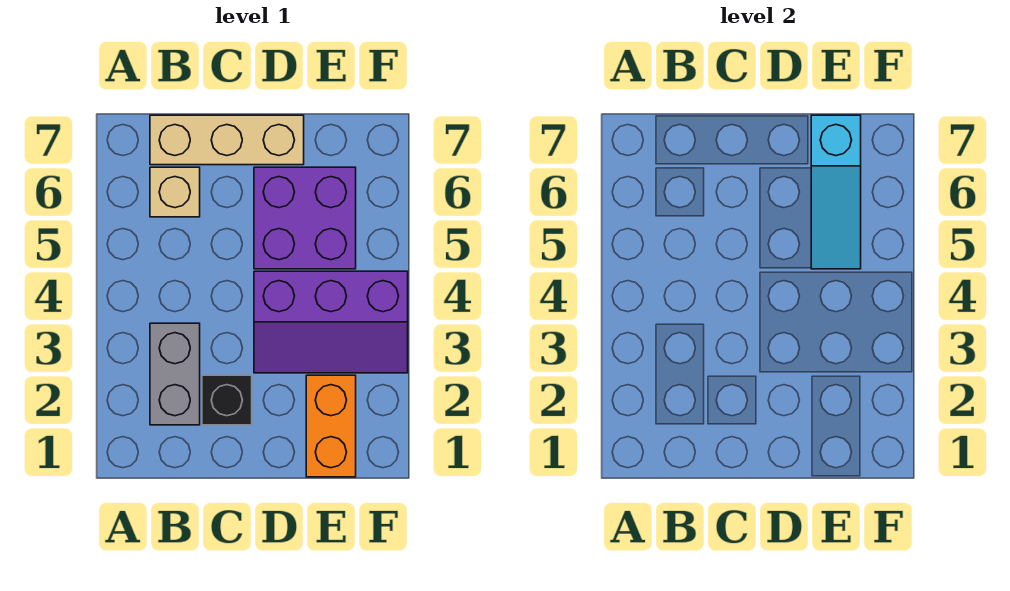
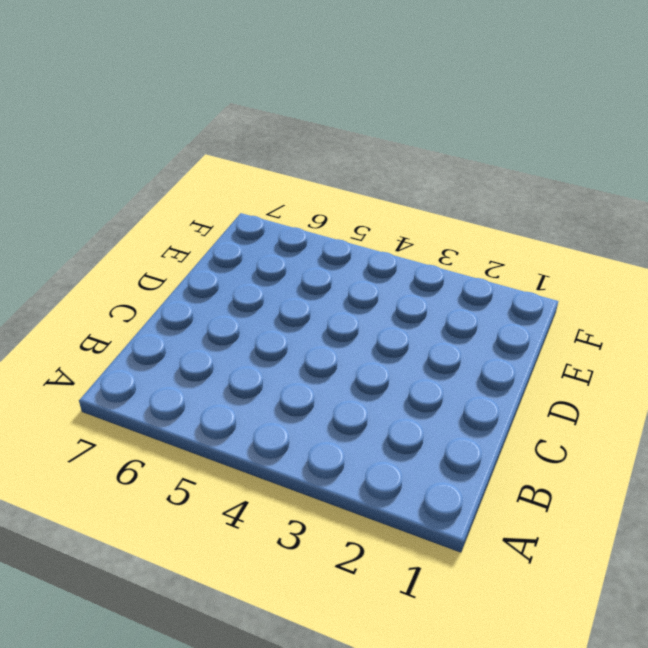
none -> grey 1x2 brick [150,323,200,425]
none -> tan 1x1 brick [150,167,200,217]

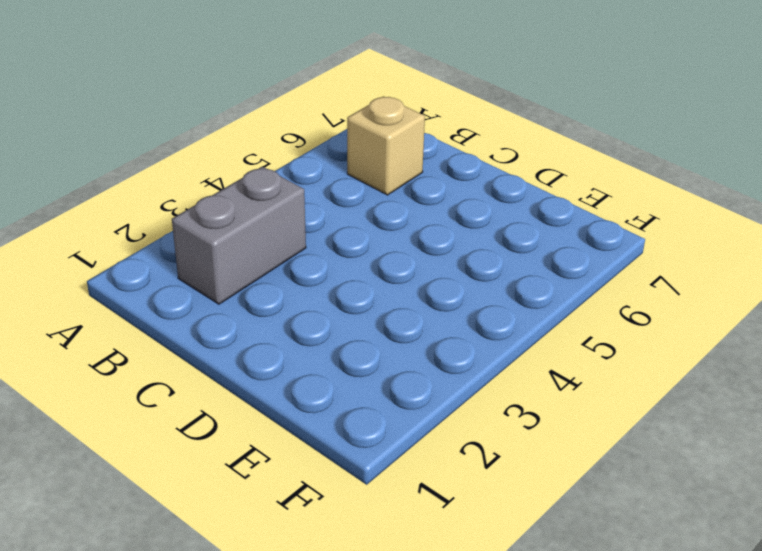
none -> tan 1x3 brick [150,115,304,165]
none -> black 1x1 brick [202,375,252,425]

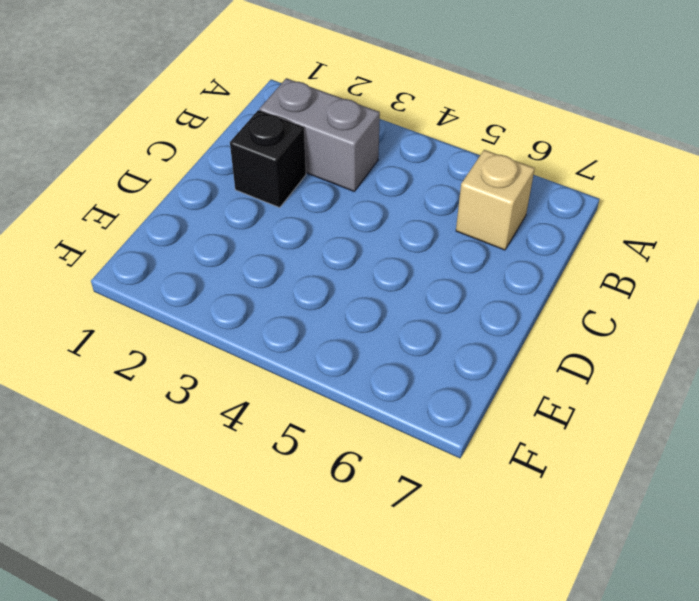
none -> tan 1x3 brick [150,115,304,165]
none -> purple 2x3 slope [254,271,408,373]

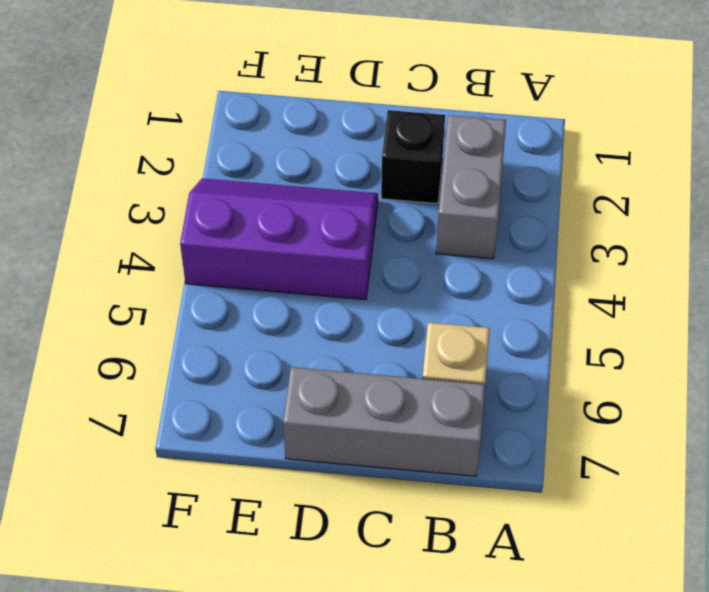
grey 1x3 brick [283,367,485,476] -> tan 1x3 brick [150,115,304,165]
none -> purple 2x2 brick [254,167,356,269]
none -> orange 1x2 brick [306,375,356,477]

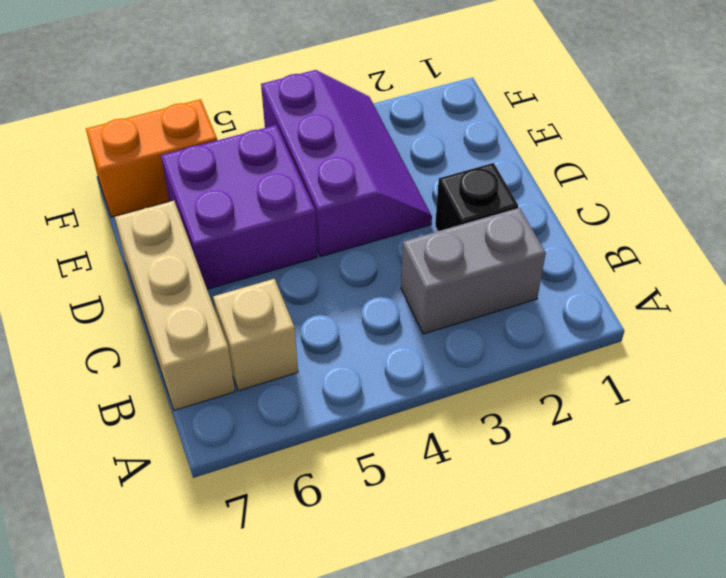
orange 1x2 brick [86,99,217,217] -> orange 1x2 brick moved to [306,375,356,477]
none -> cyan 1x3 slope [811,115,861,269]

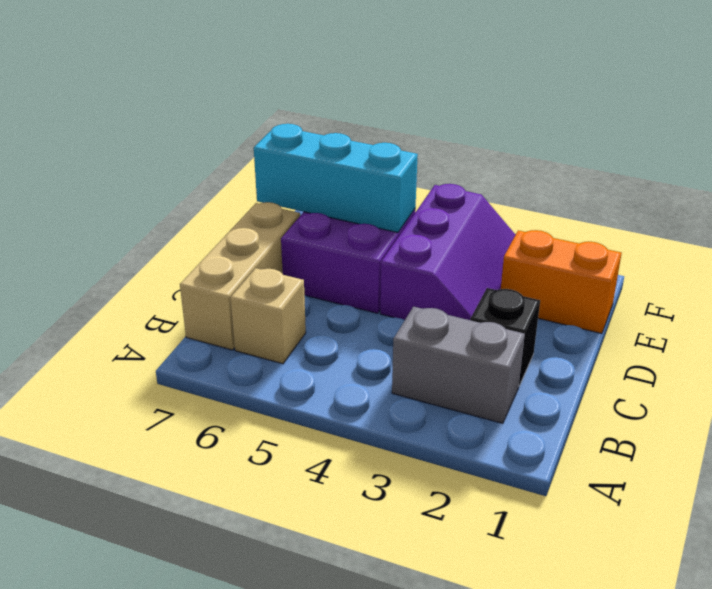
cyan 1x3 brick [254,124,418,232] -> cyan 1x3 slope [811,115,861,269]

